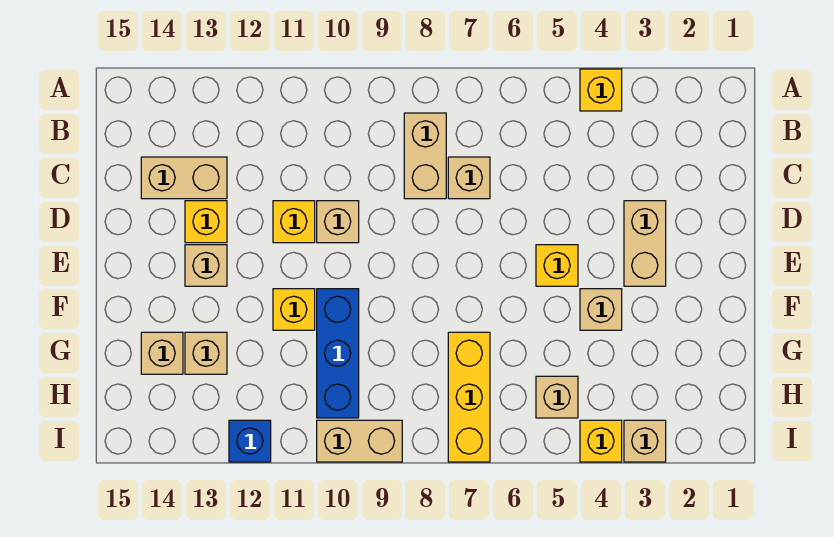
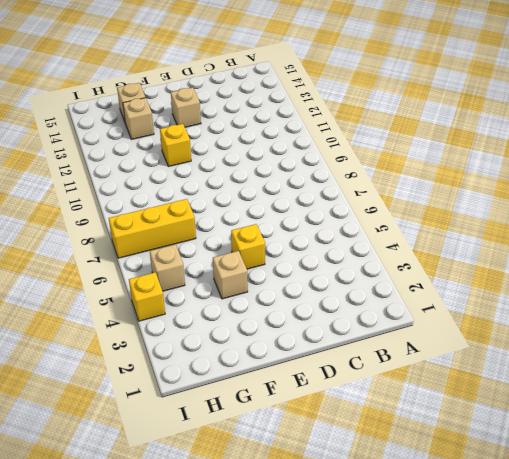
none -> yellow 1x1 brick [580,69,622,111]
none -> tan 1x2 brick [404,113,446,199]
none -> tan 1x1 brick [448,157,490,199]

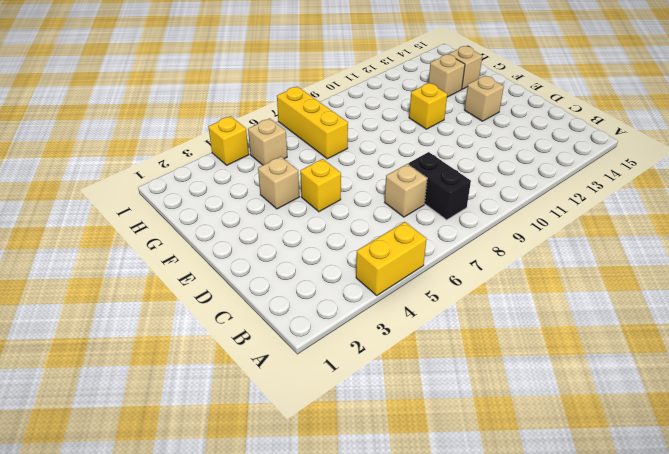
yellow 1x2 brick [356,222,427,295] -> yellow 1x1 brick [580,69,622,111]
black 1x2 brick [408,152,471,220] -> tan 1x2 brick [404,113,446,199]
none -> tan 1x2 brick [141,157,227,199]
none -> tan 1x2 brick [624,201,666,286]
none -> tan 1x1 brick [317,201,359,243]

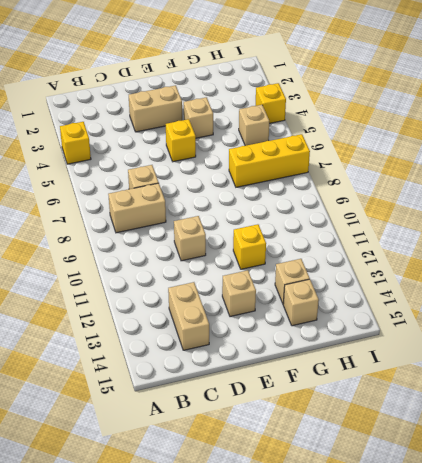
none -> yellow 1x1 brick [273,201,315,243]
none -> yellow 1x1 brick [185,201,227,243]
none -> blue 1x3 brick [317,289,359,418]

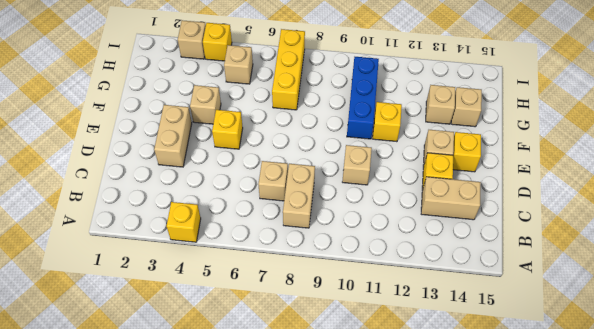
yellow 1x1 brick [453,132,481,172] -> yellow 1x1 brick moved to [273,201,315,243]
none -> tan 1x2 brick [317,420,402,462]
none -> blue 1x1 brick [229,420,271,462]

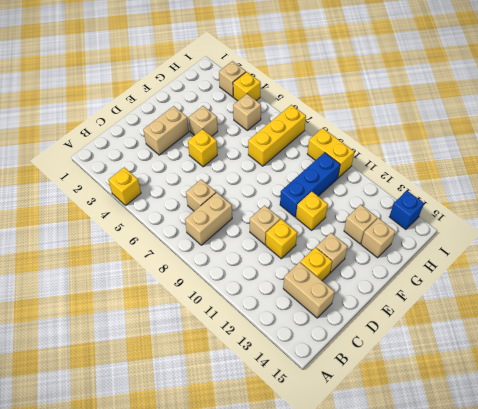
yellow 1x2 brick [307,128,354,178] -> tan 1x2 brick [317,420,402,462]
blue 1x1 brick [389,191,424,230] -> blue 1x1 brick moved to [229,420,271,462]

